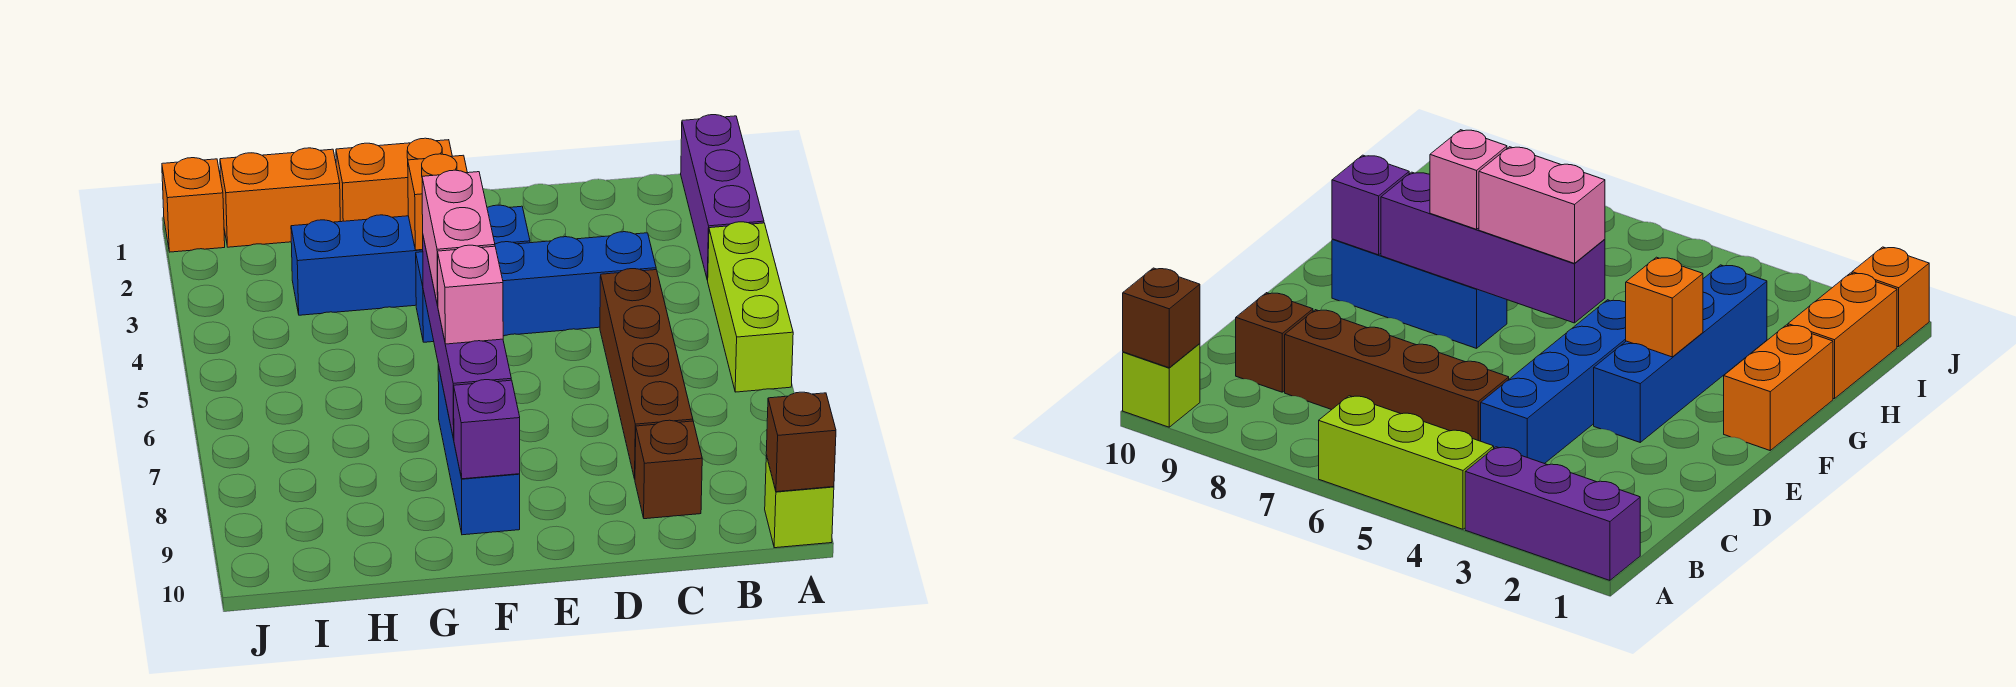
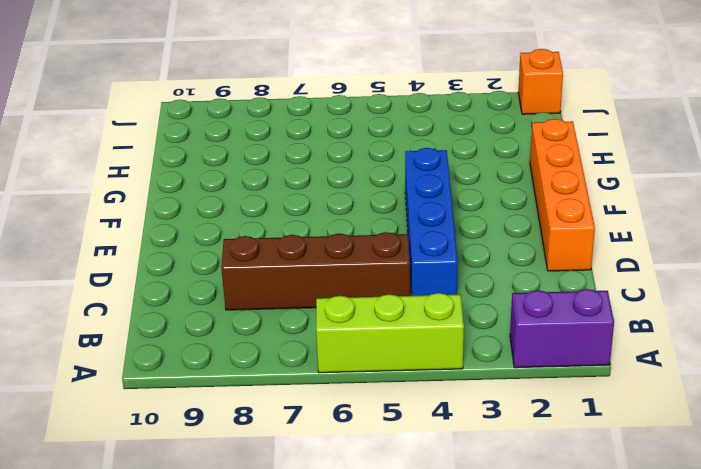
purple 1x2 brick [510,289,614,368] -> purple 1x3 brick [681,115,764,280]
orange 1x4 brick [530,119,595,271] -> orange 1x2 brick [336,138,452,222]
none -> lime 1x1 brick [765,455,834,548]
none -> brown 1x1 brick [635,420,702,519]
none -> blue 1x4 brick [291,205,530,315]

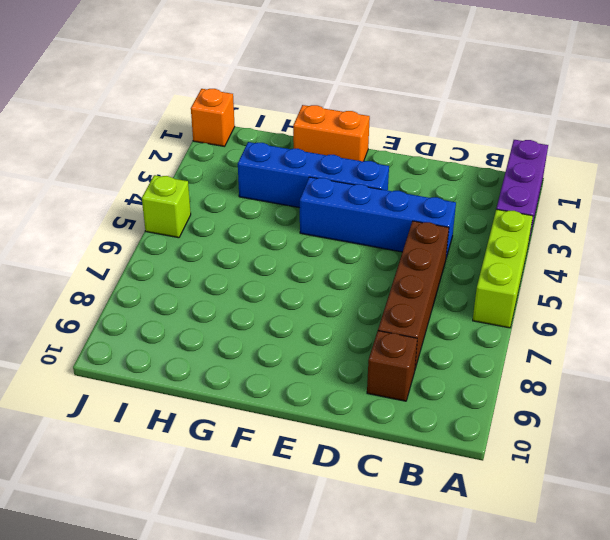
lime 1x1 brick [142,175,191,238] -> lime 1x1 brick moved to [765,455,834,548]
none -> blue 1x3 brick [438,366,520,535]
none -> orange 1x2 brick [220,148,340,247]
none -> brown 1x1 brick [766,392,836,492]

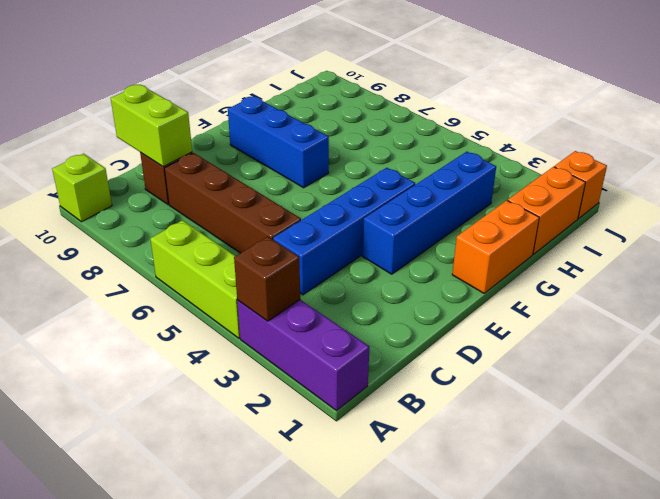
brown 1x1 brick [234,237,300,321] -> brown 1x1 brick moved to [766,392,836,492]
lime 1x2 brick [111,85,192,167] -> none
none -> orange 1x1 brick [408,154,467,250]
none -> purple 1x4 brick [423,237,511,439]
none -> purple 1x1 brick [454,380,520,479]

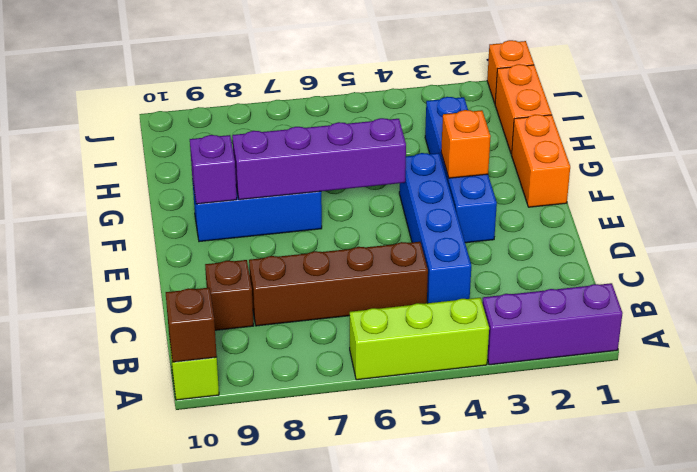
none -> pink 1x2 brick [422,170,495,306]
none -> pink 1x1 brick [438,245,503,344]

